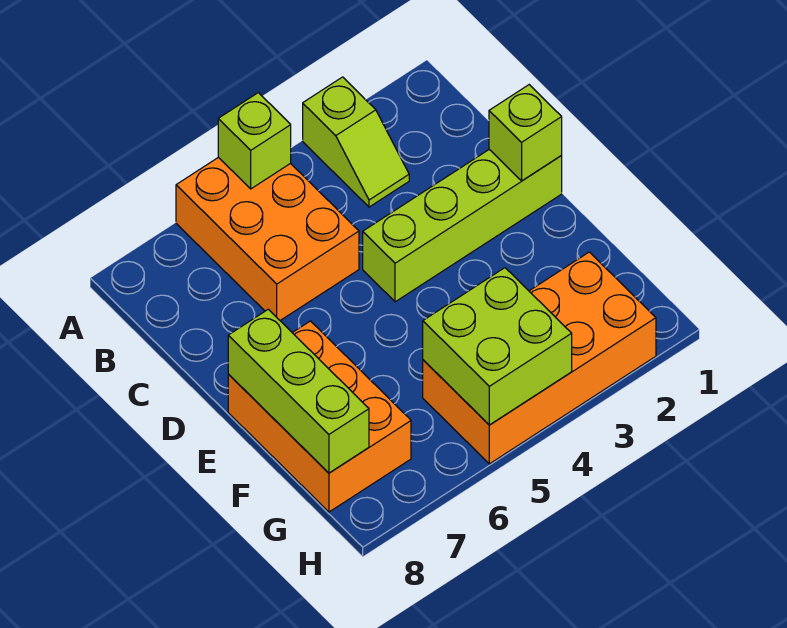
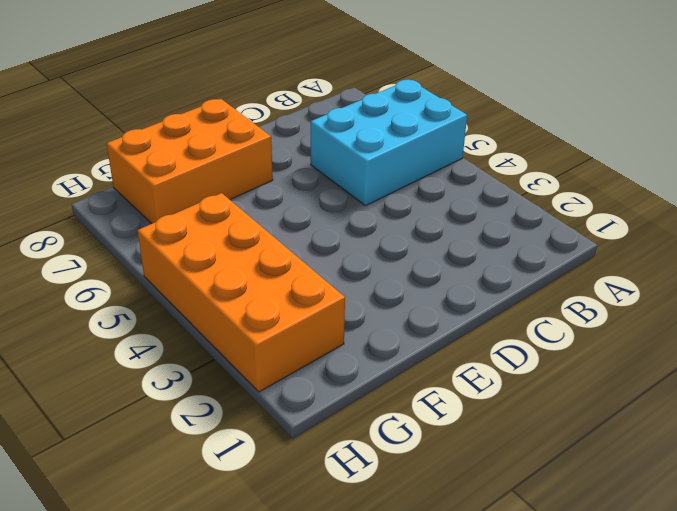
cyan 2x3 brick [311,80,467,206] -> orange 2x3 brick [176,157,359,320]
none -> lime 1x2 slope [303,77,409,207]
none -> lime 1x4 brick [363,150,562,302]

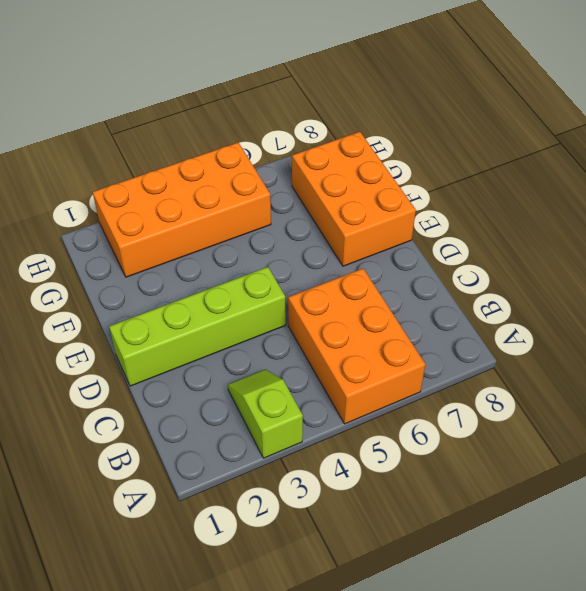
none -> lime 1x1 brick [218,93,291,189]
none -> lime 1x1 brick [489,85,562,181]

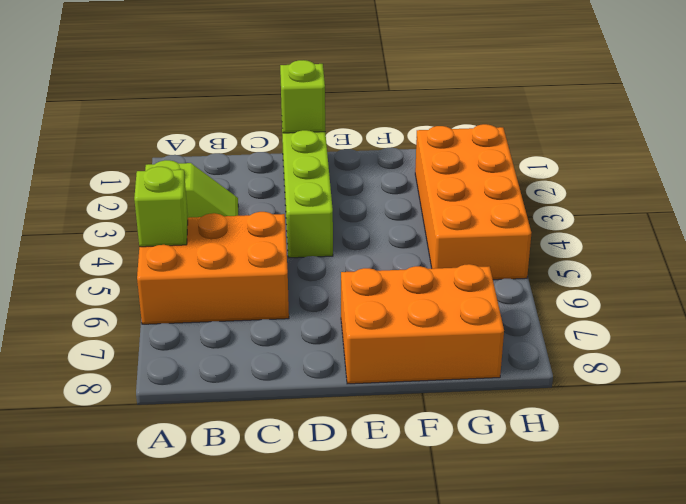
none -> lime 1x3 brick [228,309,369,473]
none -> lime 2x2 brick [423,268,572,425]

